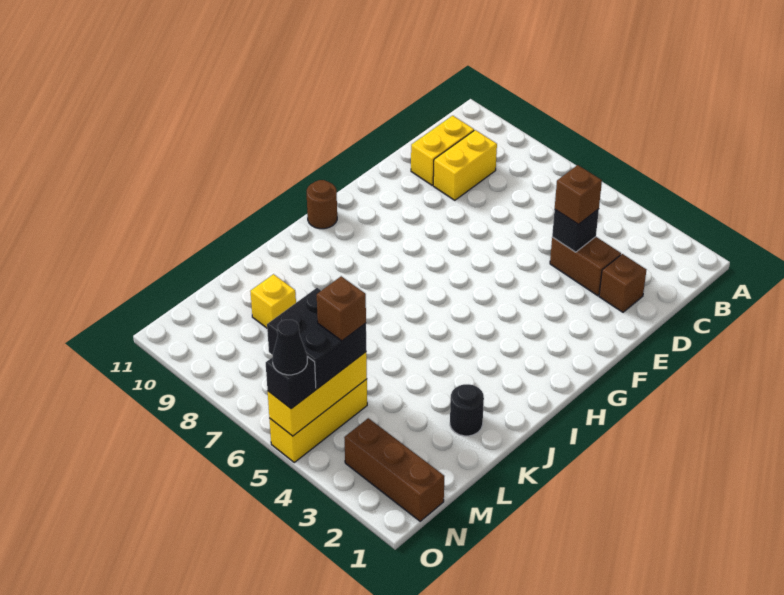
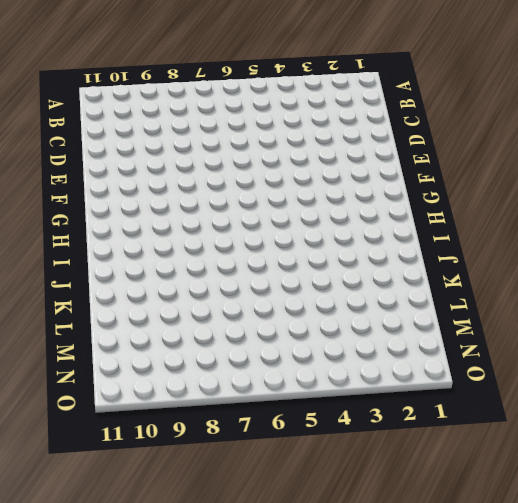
none -> yellow 1x2 brick [433,130,497,200]
none -> yellow 1x2 brick [411,116,474,185]
none -> brown 1x1 brick [599,254,646,312]

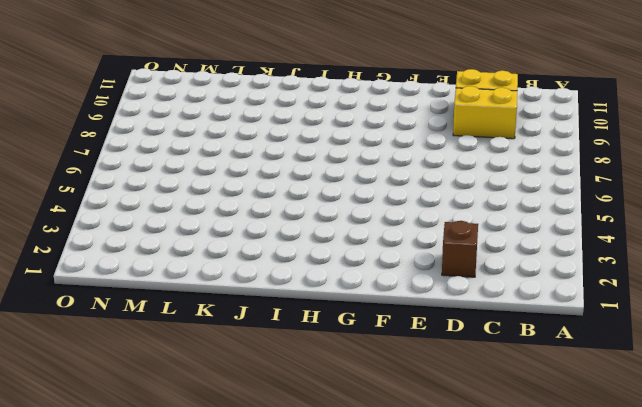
none -> brown 1x2 brick [550,237,621,296]
none -> brown 1x1 round brick [307,180,337,229]
none -> black 1x1 round brick [450,384,484,436]

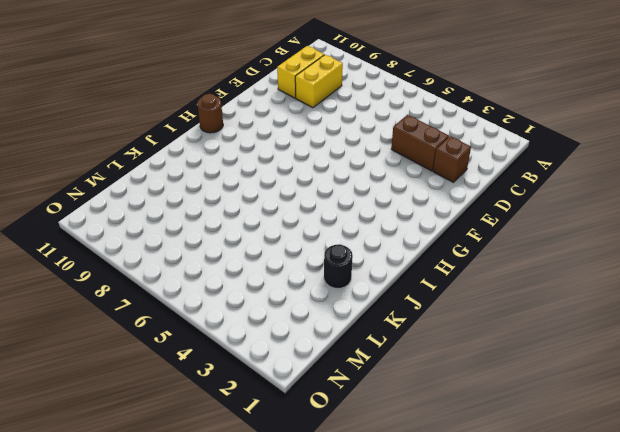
none -> yellow 1x1 brick [250,274,296,328]
none -> yellow 1x3 brick [269,379,367,462]
none -> brown 1x3 brick [344,418,444,521]

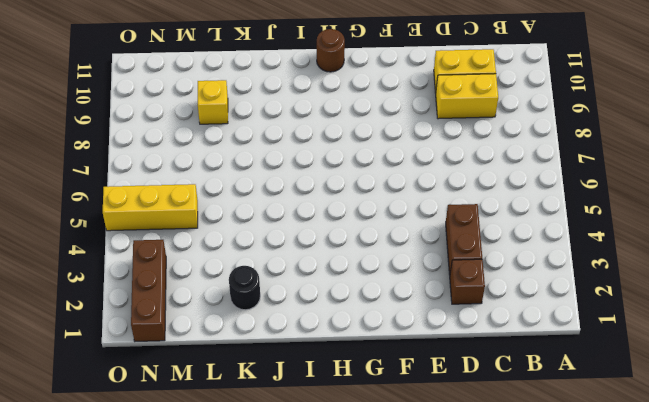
none -> black 1x1 brick [552,209,599,252]
none -> yellow 1x3 brick [268,352,367,436]
none -> brown 1x1 brick [555,165,602,224]

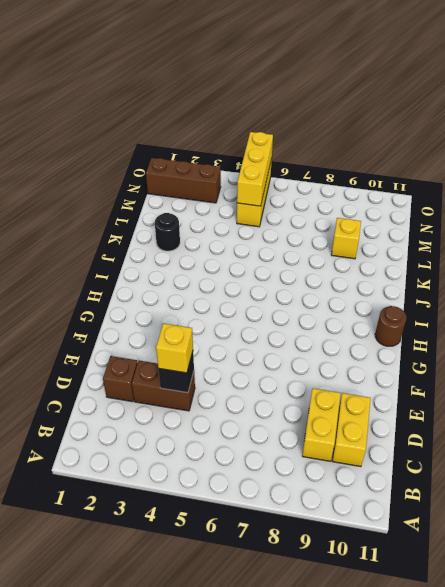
yellow 1x1 brick [156,323,193,373] -> brown 1x1 brick [555,165,602,224]
none -> black 2x2 brick [267,288,366,389]
none -> black 1x1 brick [266,356,316,409]
none -> brown 1x1 brick [317,276,366,341]

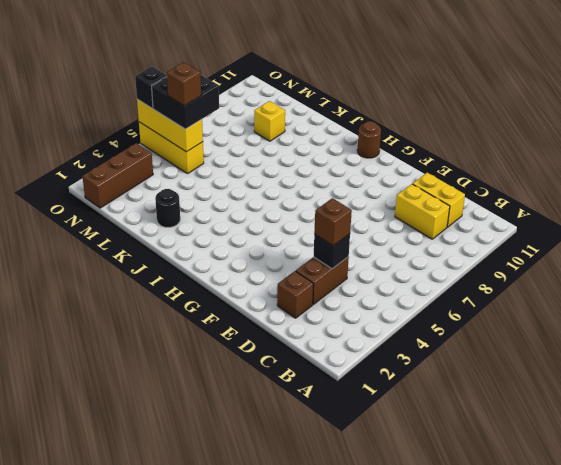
none -> black 1x1 cone [273,320,307,375]

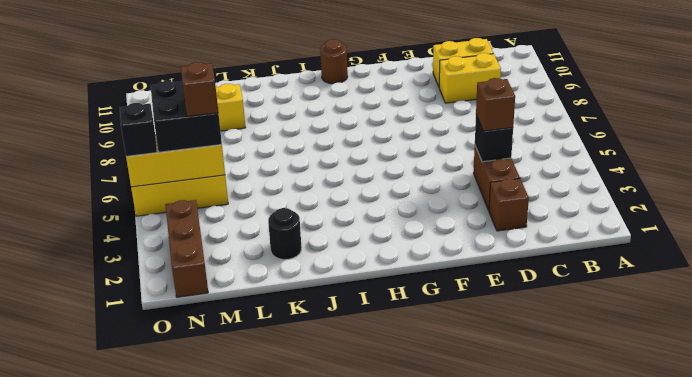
none -> black 1x1 cone [273,320,307,375]

